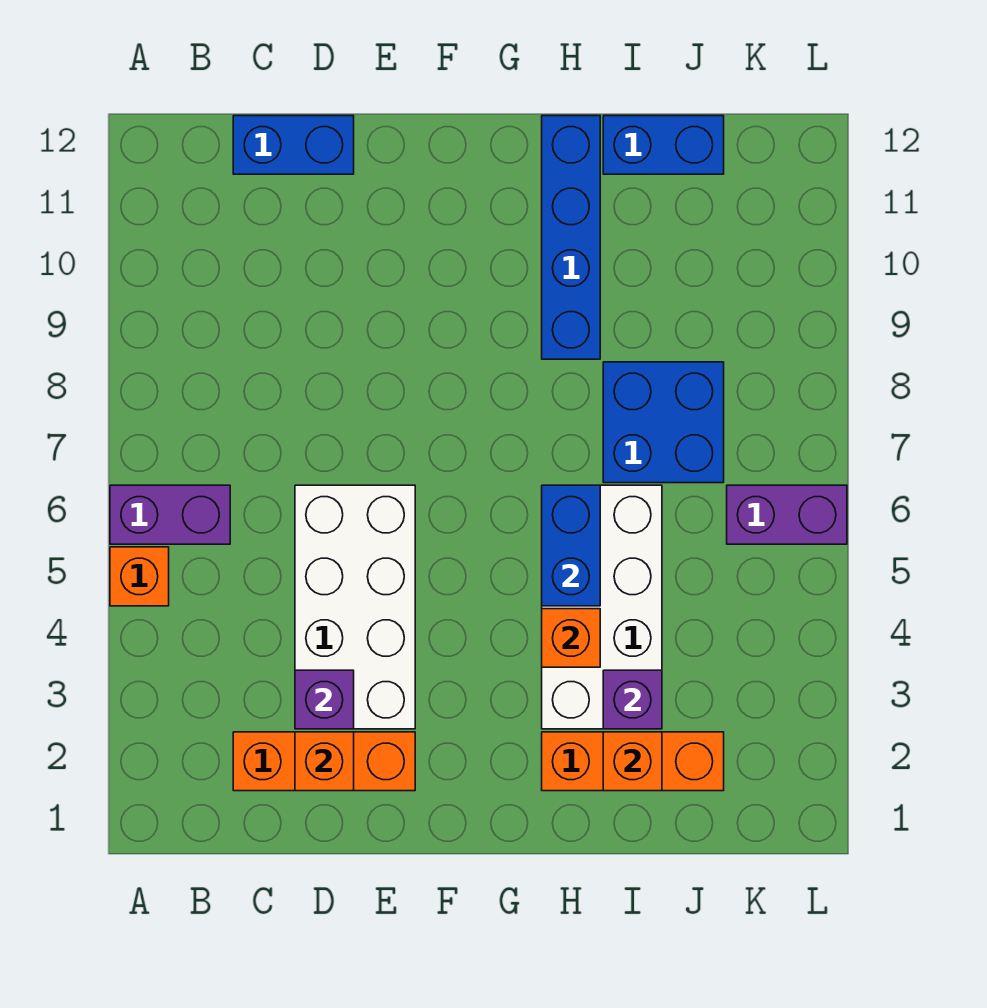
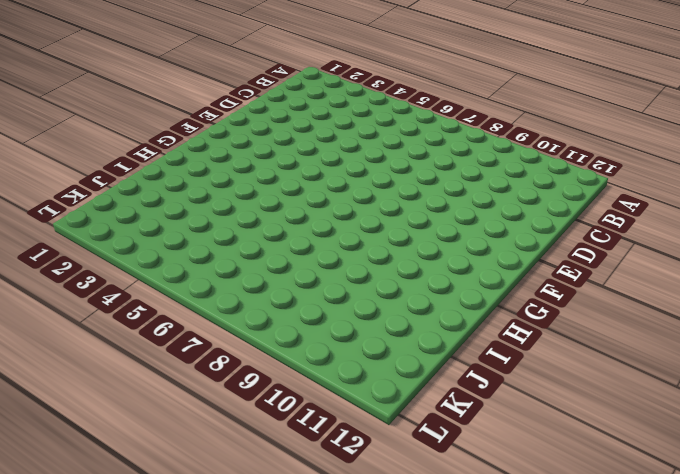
none -> orange 1x1 brick [110,547,169,606]
none -> purple 1x2 brick [110,485,230,544]
none -> orange 1x3 brick [233,732,415,791]

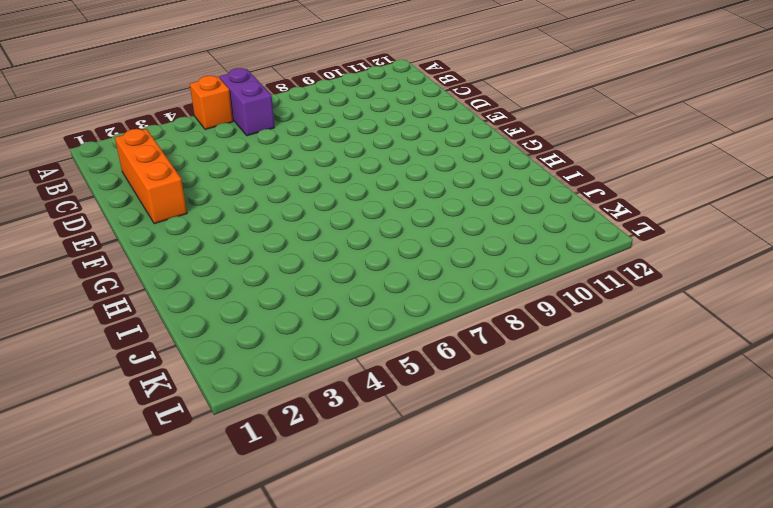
none -> blue 1x2 brick [233,116,354,174]
none -> white 2x4 brick [295,485,415,729]
none -> orange 1x3 brick [542,732,724,791]

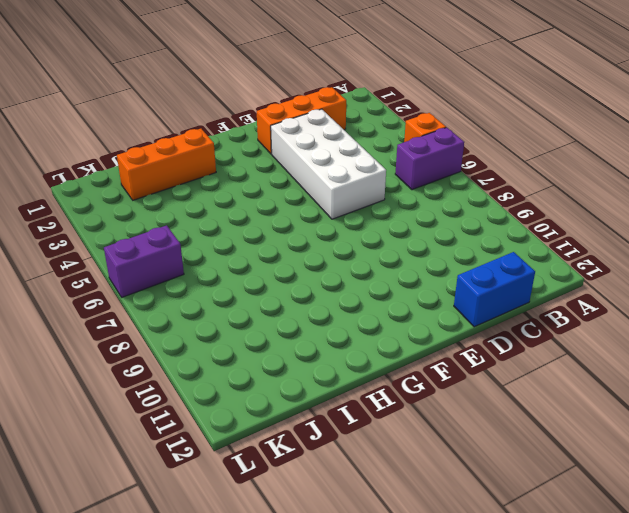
none -> white 2x4 brick [542,485,662,729]
none -> blue 1x4 brick [542,116,600,359]
none -> blue 2x2 brick [603,362,724,483]

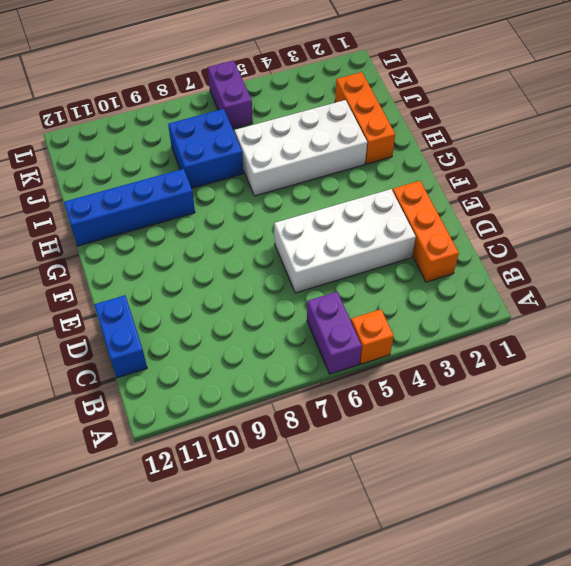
none -> blue 1x2 brick [603,116,724,174]
none -> orange 1x1 brick [295,732,354,791]
none -> purple 1x1 brick [295,670,354,729]

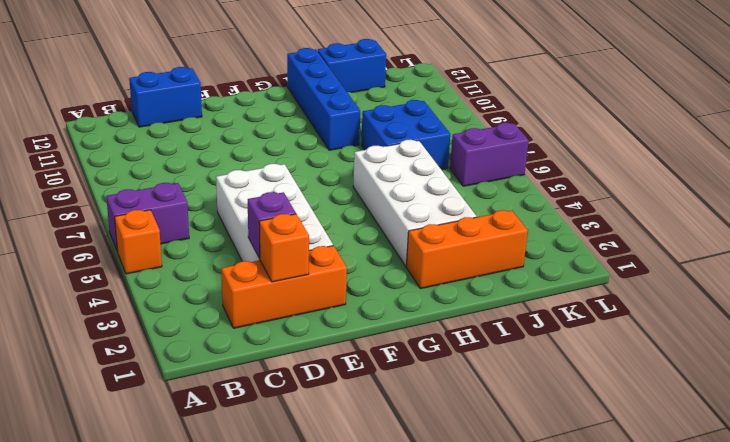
none -> orange 1x1 brick [542,609,600,667]
none -> blue 1x2 brick [542,485,600,606]
none -> orange 1x1 brick [603,732,662,791]

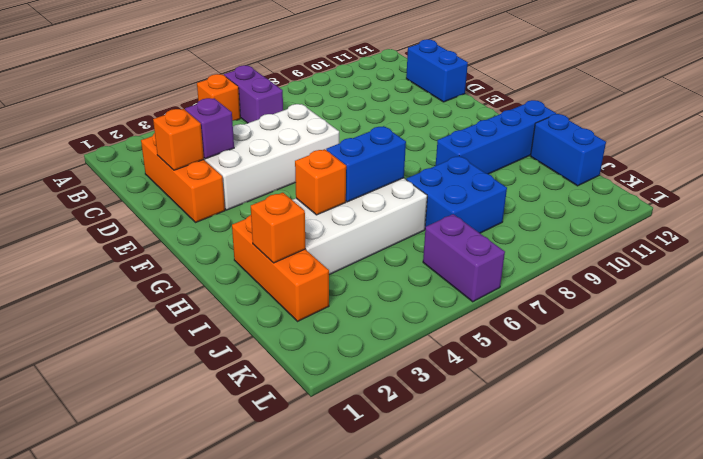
none -> purple 1x1 brick [603,670,662,729]

